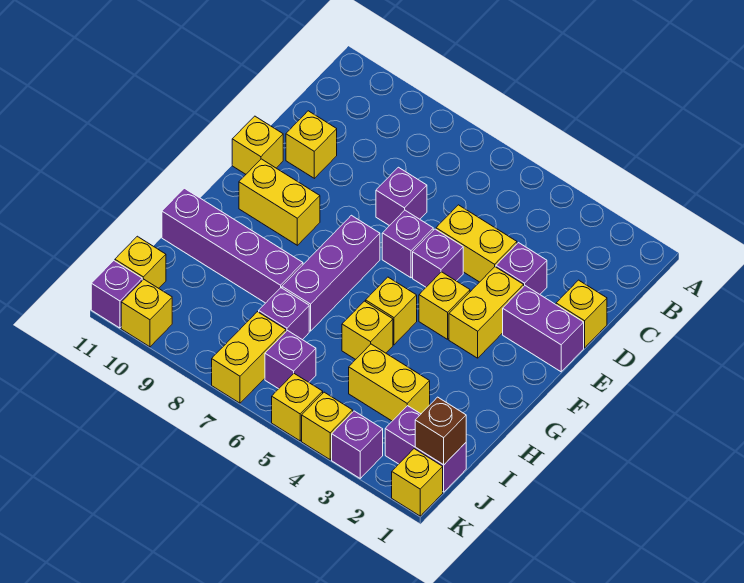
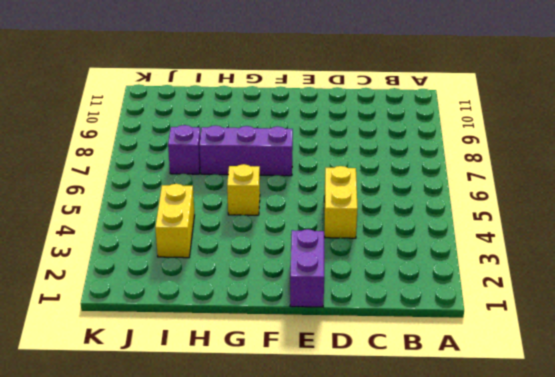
none -> yellow 1x1 brick [556,280,607,348]
none -> purple 1x1 brick [496,243,547,294]
none -> purple 1x1 brick [376,167,427,226]

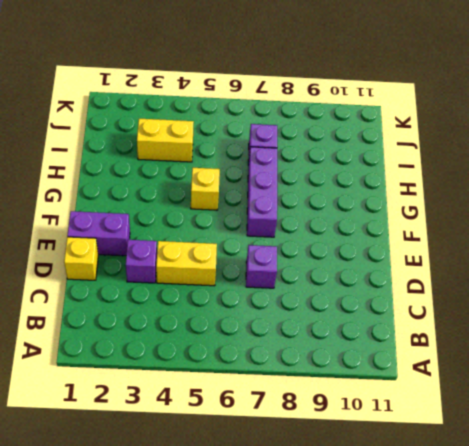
none -> yellow 1x1 brick [286,111,337,178]
none -> yellow 1x2 brick [449,267,524,358]
none -> purple 1x1 brick [413,229,463,287]

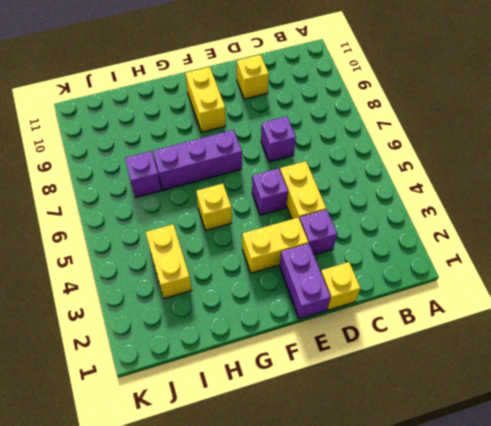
none -> purple 1x1 brick [382,210,433,278]
none -> yellow 1x1 brick [232,116,283,174]
none -> yellow 1x1 brick [419,272,470,339]

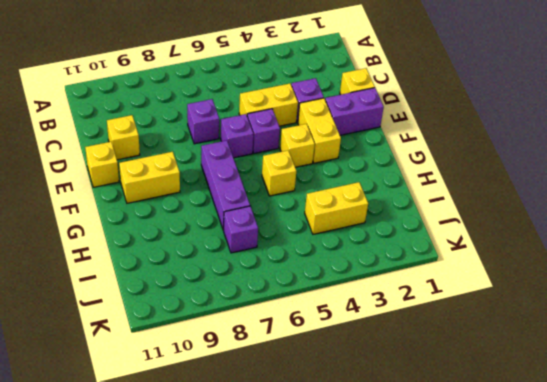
none -> yellow 1x1 brick [342,301,393,359]
none -> purple 1x4 brick [162,188,303,303]
none -> purple 1x2 brick [385,406,466,492]

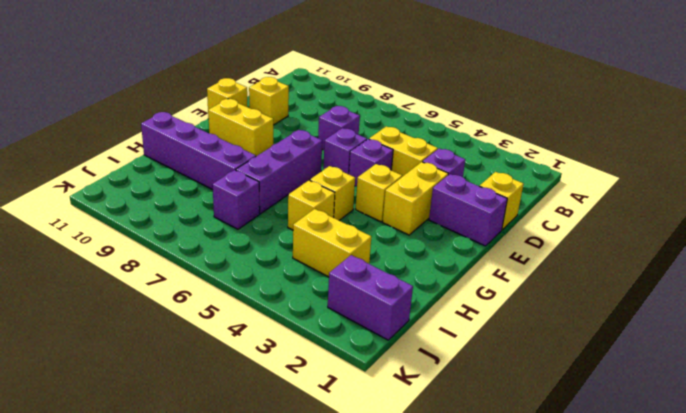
none -> purple 1x1 brick [265,331,316,389]
none -> yellow 1x2 brick [212,312,286,403]
none -> yellow 1x1 brick [115,236,166,288]

